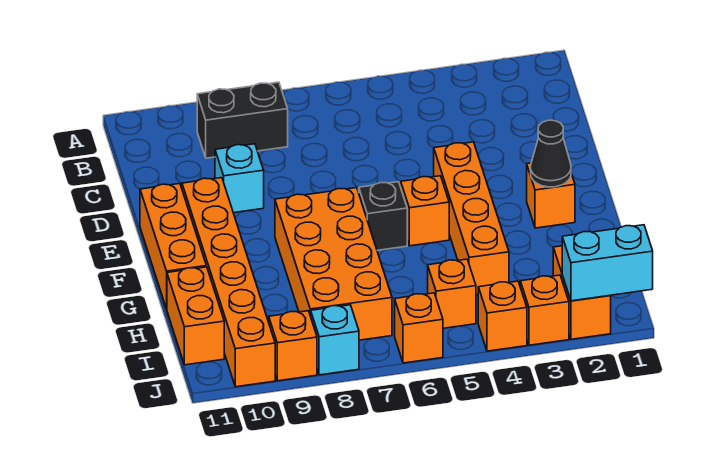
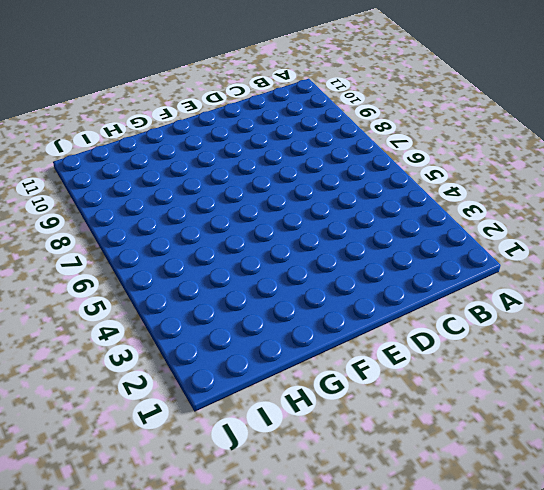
none -> black 1x2 brick [197,82,288,158]
none -> cyan 1x1 brick [215,144,264,213]
none -> orange 1x4 brick [434,142,509,295]

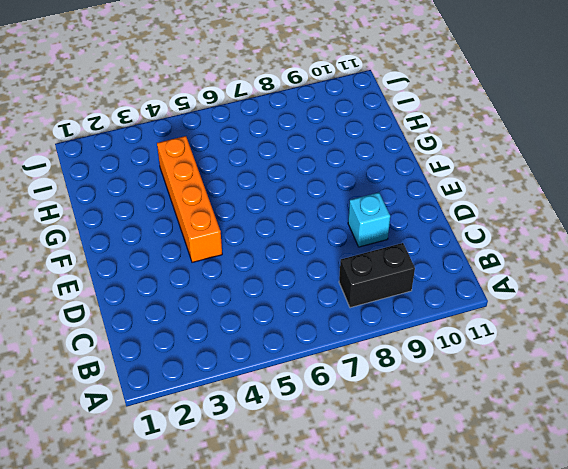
none -> orange 1x6 brick [182,178,275,387]
none -> orange 1x3 brick [140,184,206,309]
none -> orange 1x1 brick [527,163,575,228]

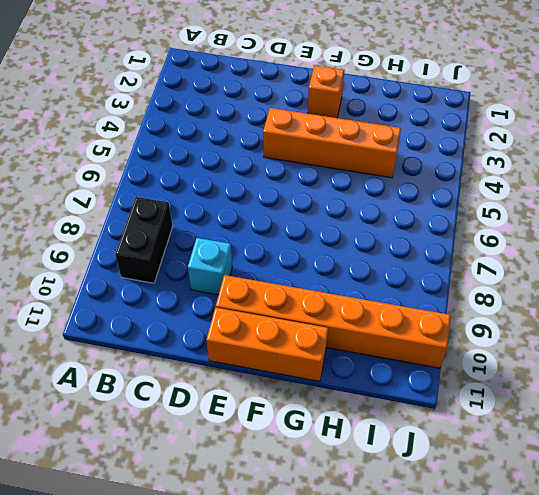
none -> orange 1x1 brick [401,176,449,246]
none -> black 1x1 brick [359,182,407,250]
none -> orange 2x4 brick [275,188,392,340]

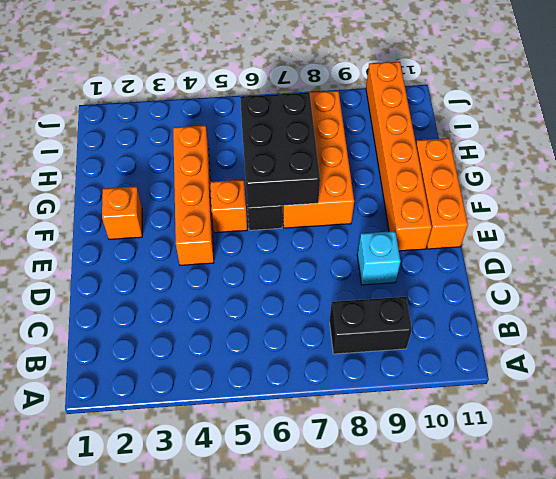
black 2x3 brick [240,93,320,208] -> none
none -> orange 1x2 brick [167,267,224,365]
none -> orange 1x2 brick [553,246,611,339]
none -> orange 1x1 brick [428,259,476,328]

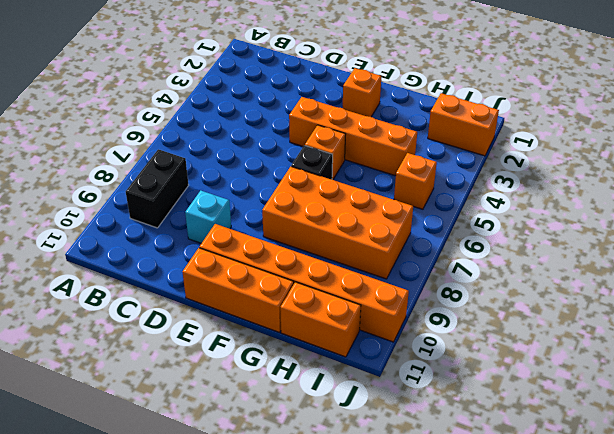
none -> orange 1x1 brick [520,275,569,345]
none -> orange 1x1 brick [478,281,527,351]
none -> orange 1x1 brick [395,293,443,363]

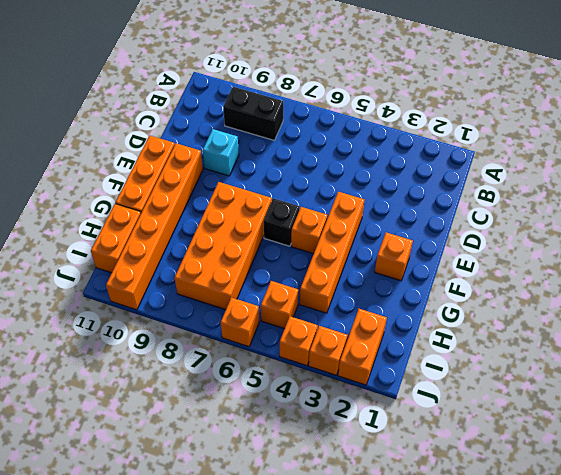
none -> cyan 1x1 brick [311,305,359,375]
none -> orange 1x1 brick [269,311,317,381]
none -> black 1x1 cone [531,120,571,187]

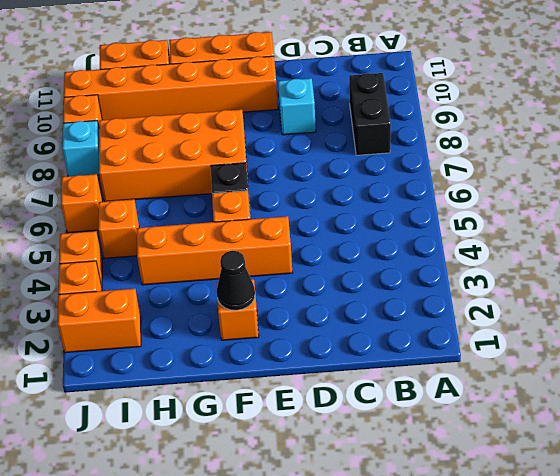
none -> cyan 1x2 brick [562,225,653,301]

